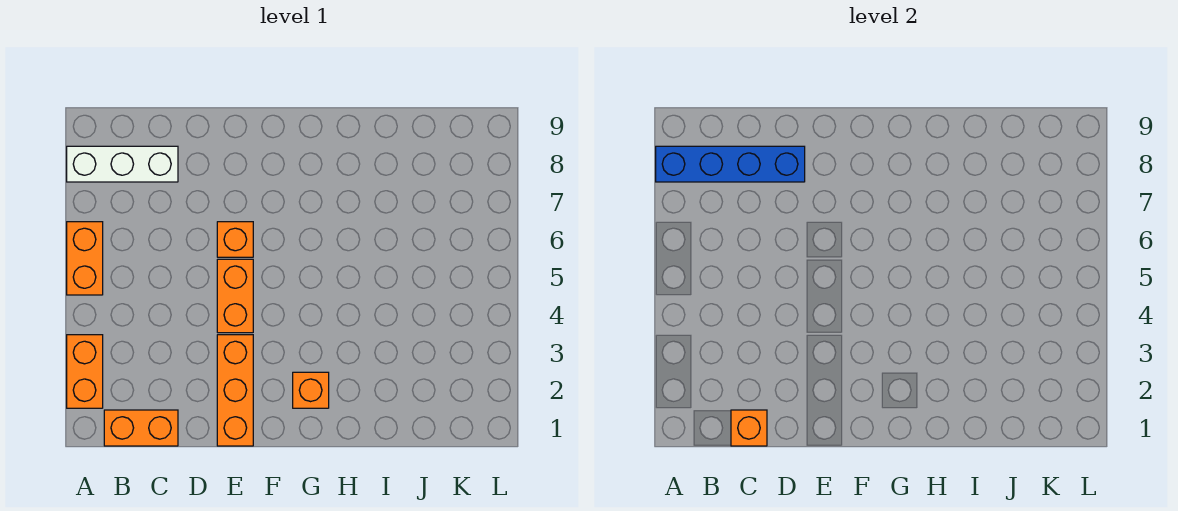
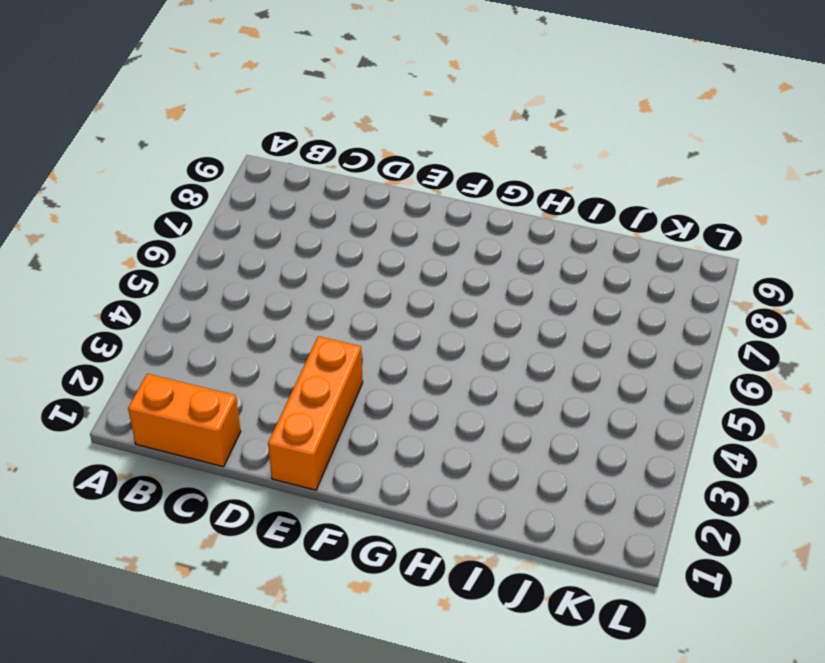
none -> orange 1x2 brick [67,335,103,408]
none -> orange 1x2 brick [67,222,103,295]

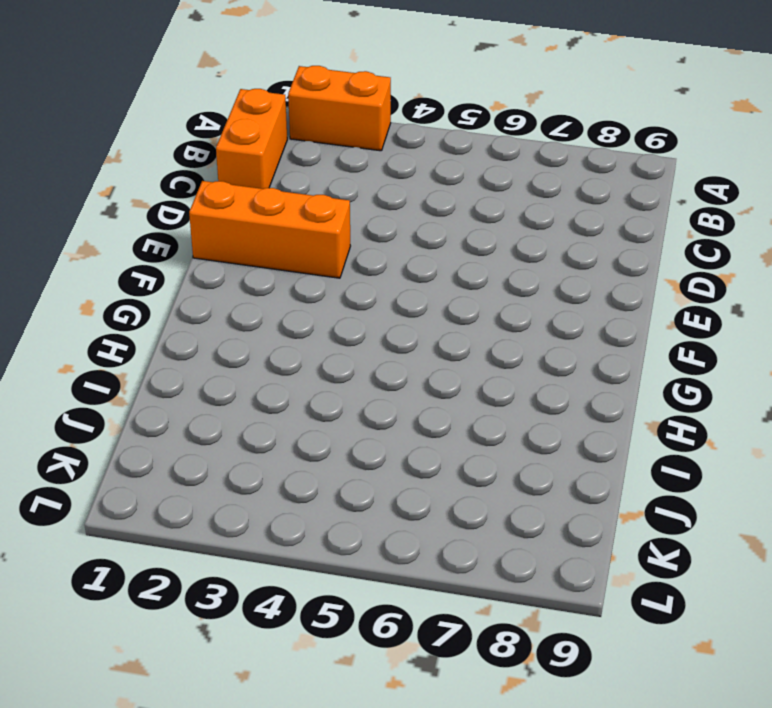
none -> orange 1x2 brick [67,222,103,295]
none -> white 1x3 brick [67,146,178,182]

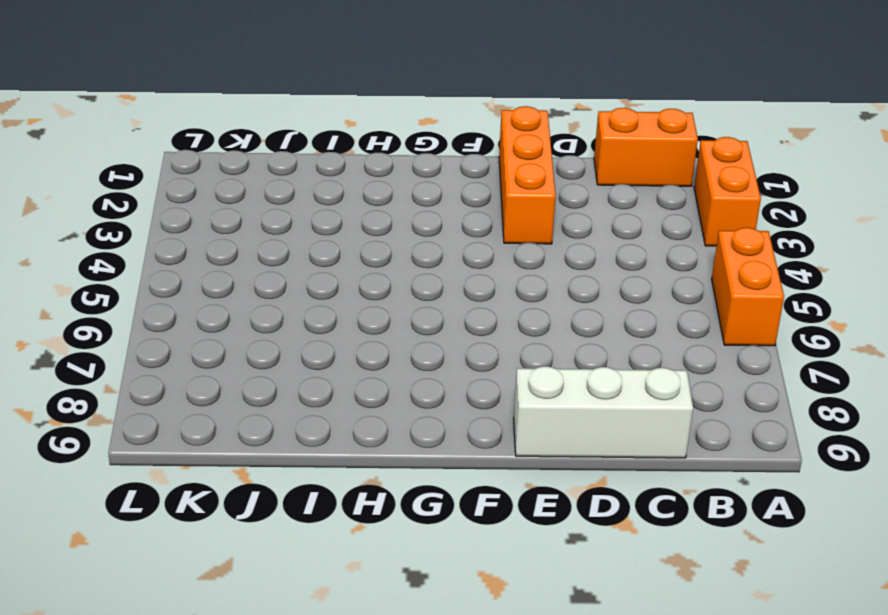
white 1x3 brick [514,366,693,458] -> white 1x3 brick moved to [67,146,178,182]
none -> orange 1x2 brick [217,259,253,333]
none -> orange 1x1 brick [217,222,253,257]

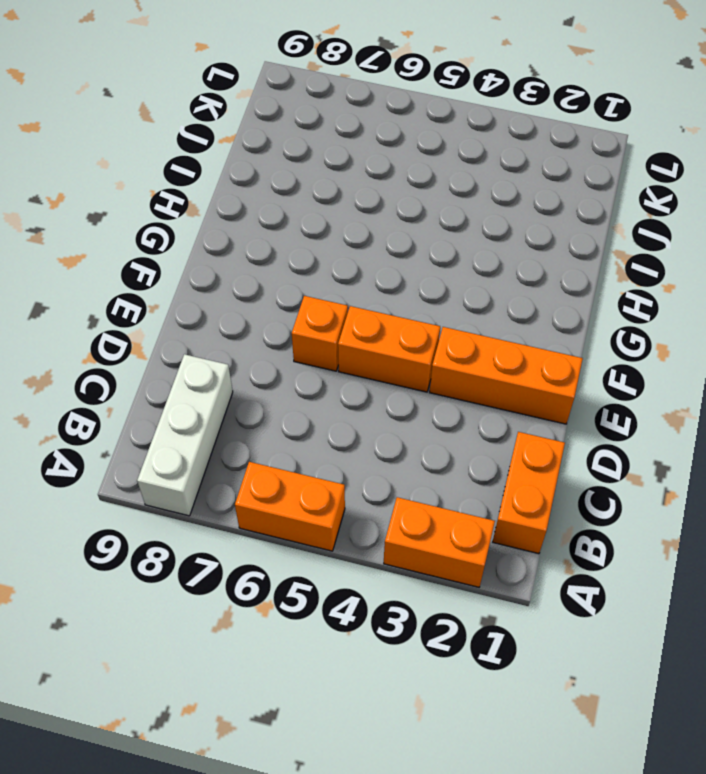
none -> orange 1x1 brick [293,372,329,408]
none -> blue 1x4 brick [656,146,805,182]

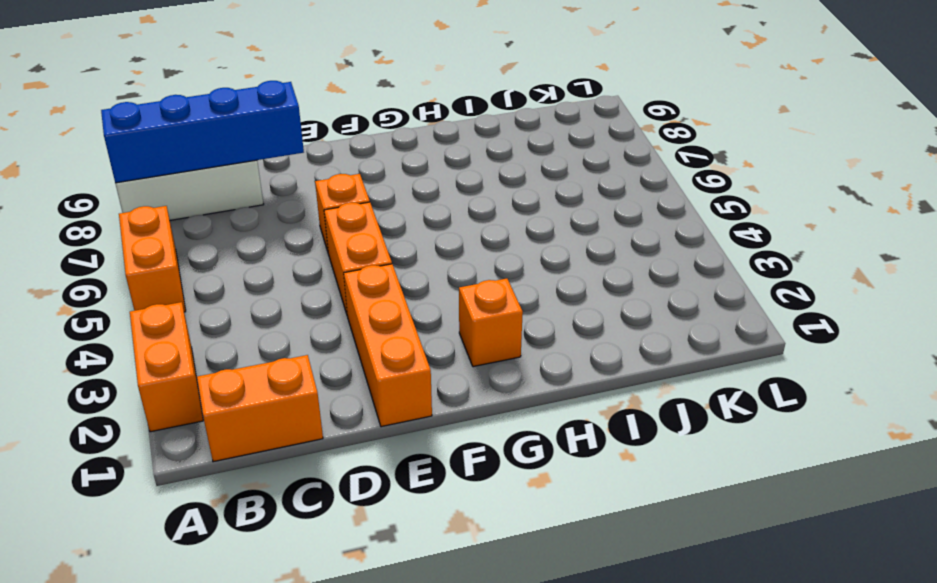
none -> orange 1x1 brick [731,410,767,446]

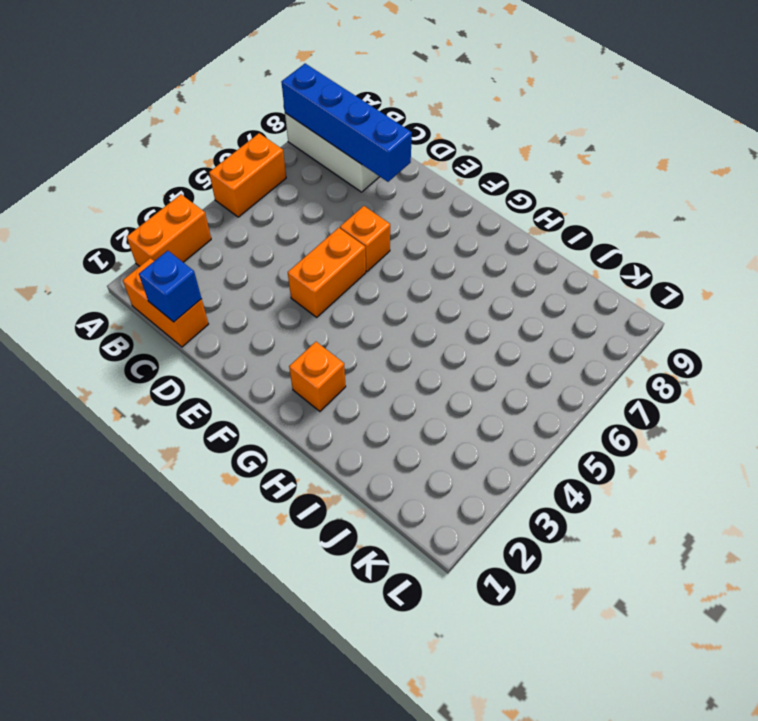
blue 1x1 brick [139,250,202,322] -> orange 1x1 brick [731,410,767,446]
none -> orange 1x3 brick [217,335,253,446]

